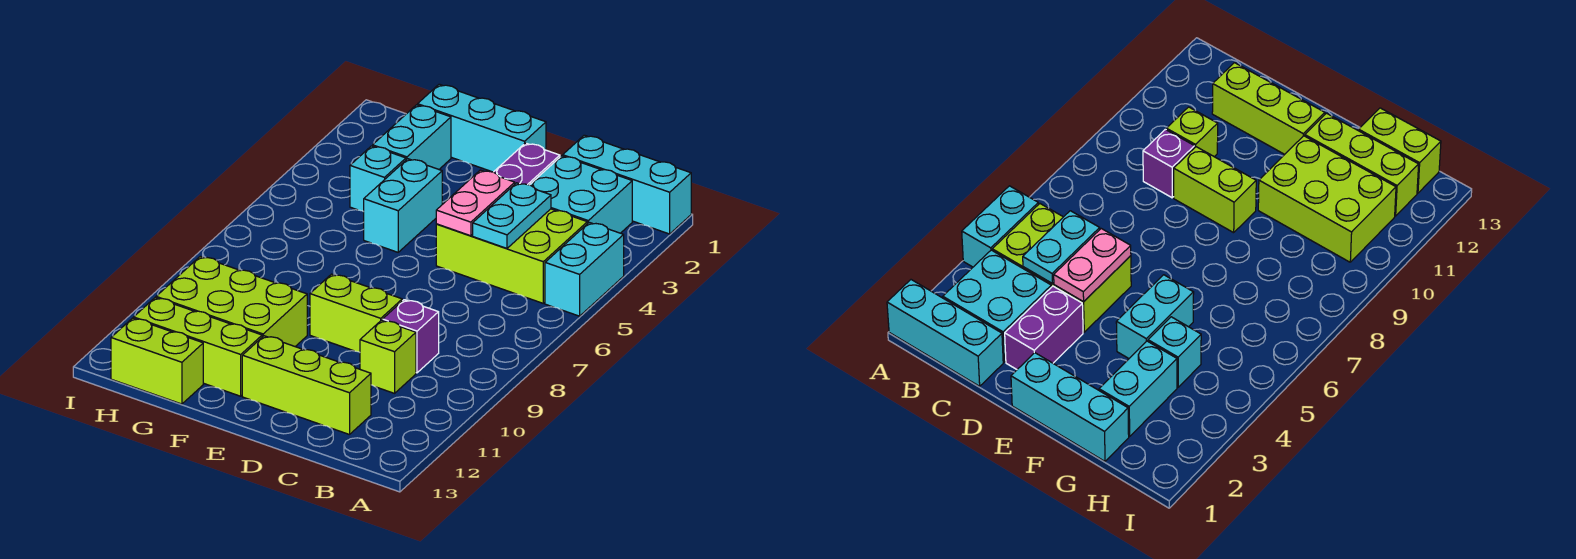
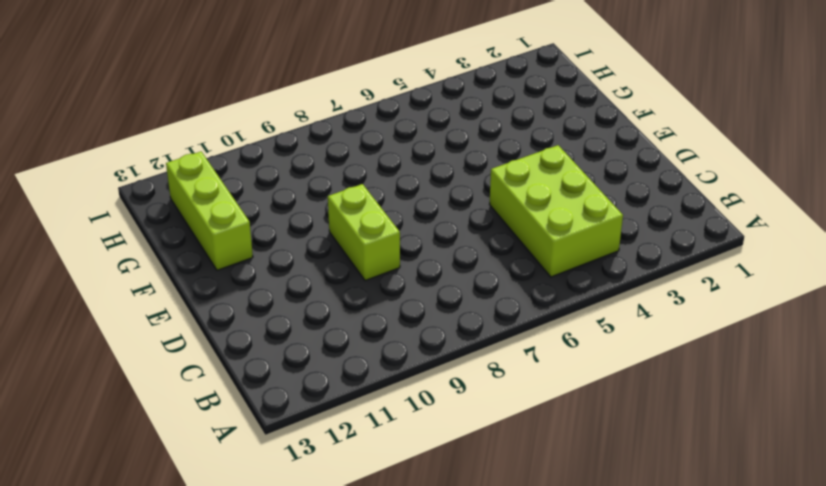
none -> cyan 1x3 brick [563,135,691,234]
none -> cyan 1x2 brick [545,222,624,316]
none -> cyan 2x2 brick [530,156,632,233]

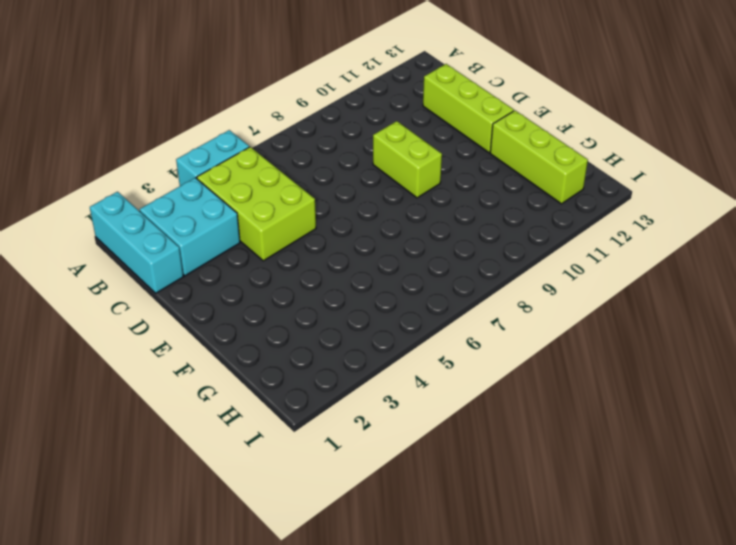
none -> purple 1x1 brick [383,300,439,373]
none -> lime 1x1 brick [360,320,416,393]
none -> purple 1x2 brick [494,143,560,185]

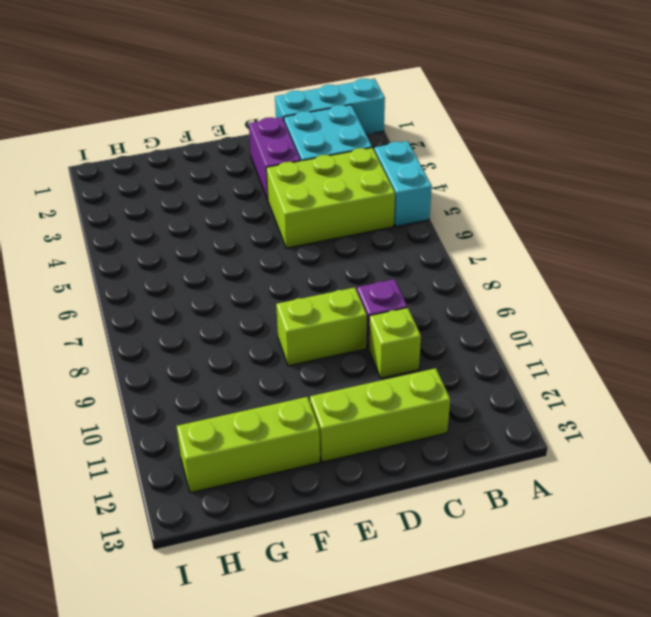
none -> cyan 1x3 brick [418,84,546,172]
none -> cyan 1x2 brick [364,159,442,252]
none -> lime 2x3 brick [156,256,307,346]

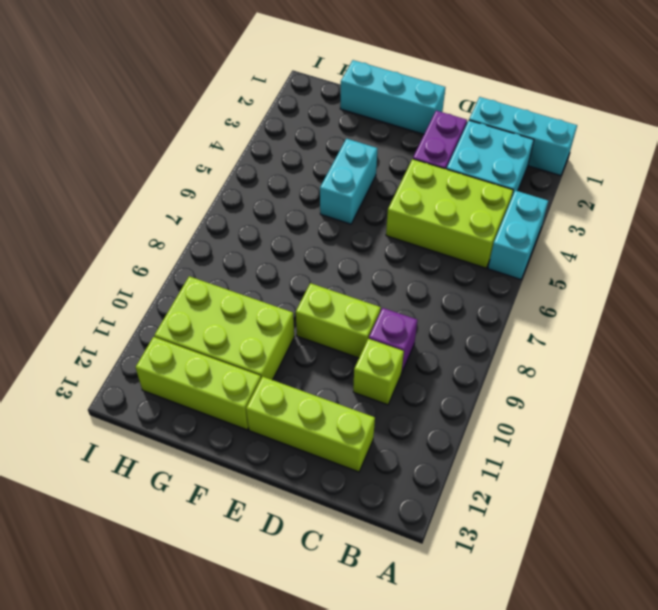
none -> cyan 1x2 brick [373,105,451,169]
none -> cyan 1x1 brick [350,146,406,212]
none -> lime 1x2 brick [111,318,203,404]

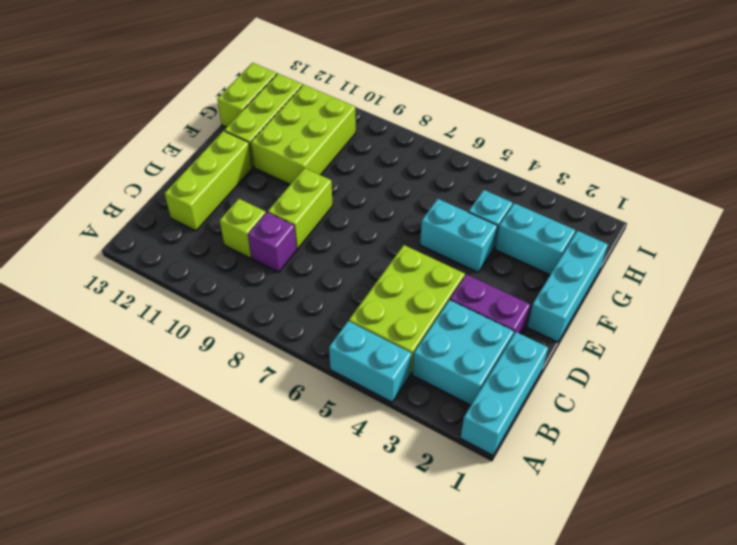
none -> cyan 1x2 plate [473,183,551,249]
none -> pink 1x2 plate [436,170,515,236]

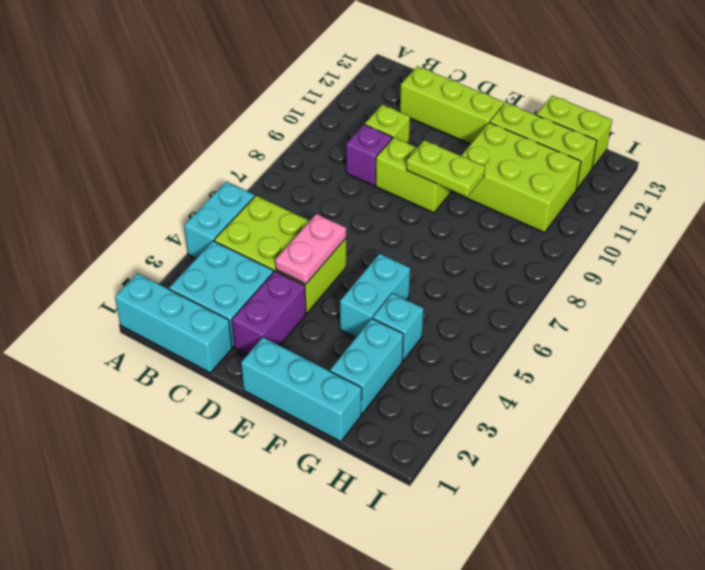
lime 1x2 plate [406,140,485,197] -> none
none -> cyan 1x2 plate [473,183,551,249]

